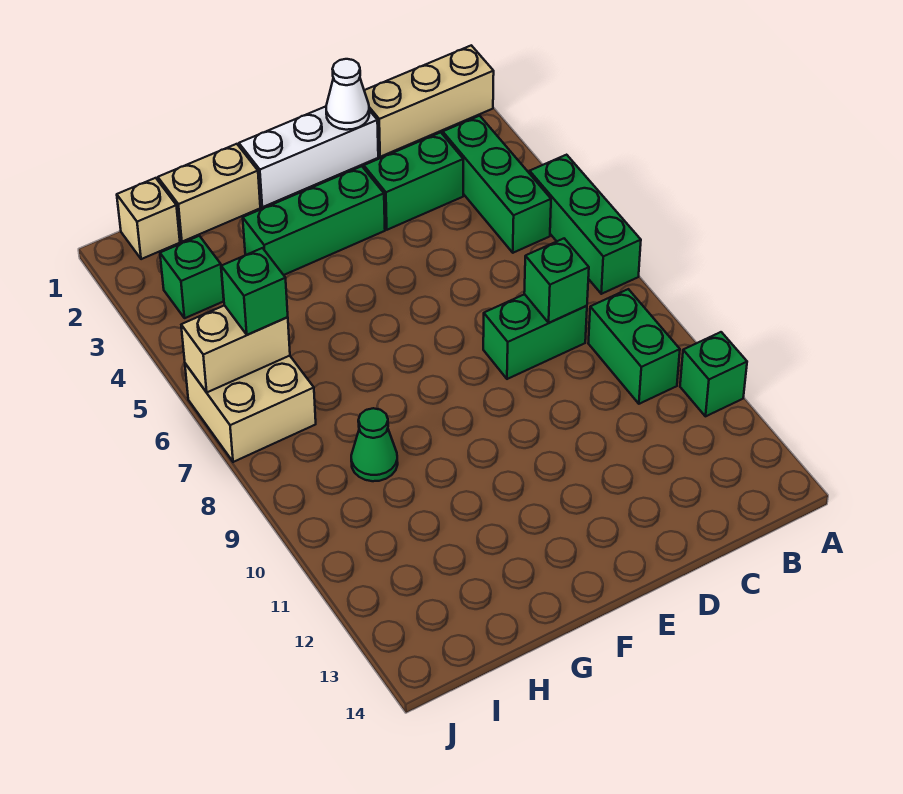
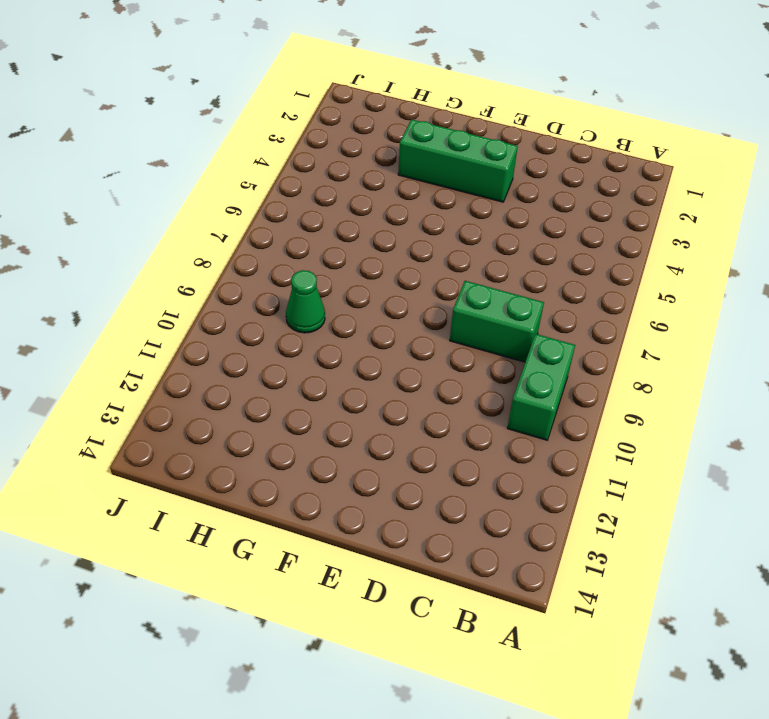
none -> tan 1x3 brick [364,45,494,157]
none -> green 1x3 brick [530,155,641,294]
none -> green 1x1 brick [680,332,747,416]

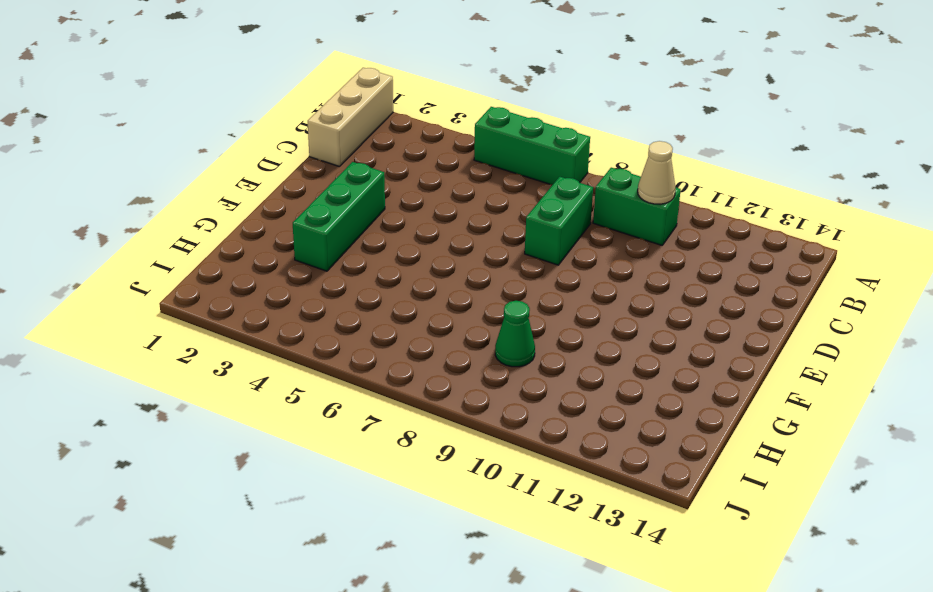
tan 1x1 cone [638,141,676,204] -> none
none -> green 1x1 brick [680,332,747,416]
none -> green 1x3 brick [443,116,551,253]
none -> green 1x2 brick [364,132,463,230]

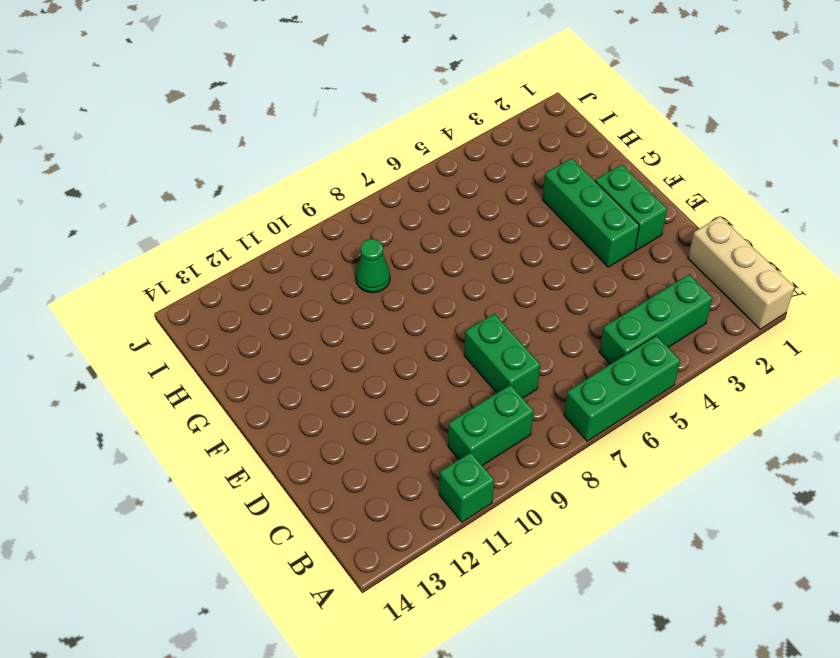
green 1x2 brick [595,165,667,250] -> green 1x2 brick moved to [364,132,463,230]
none -> white 1x3 brick [239,107,378,207]
none -> tan 1x2 brick [158,144,260,242]
none -> tan 1x1 brick [117,178,180,259]

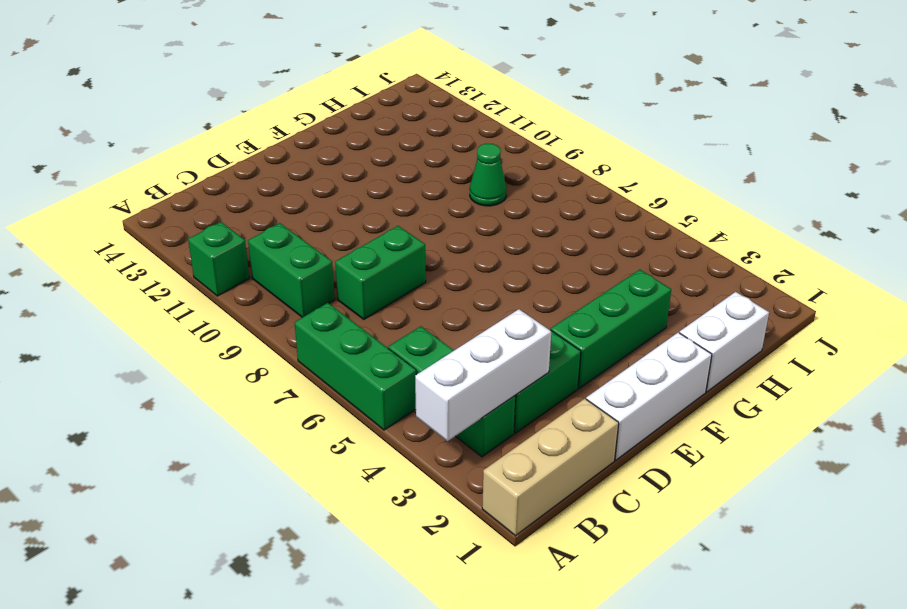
white 1x3 brick [415,309,551,441] -> none
white 1x2 brick [679,292,769,392] -> tan 1x2 brick [158,144,260,242]
none -> tan 1x1 brick [117,178,180,259]
none -> green 1x1 brick [160,236,224,318]
none -> tan 2x2 brick [185,356,316,462]

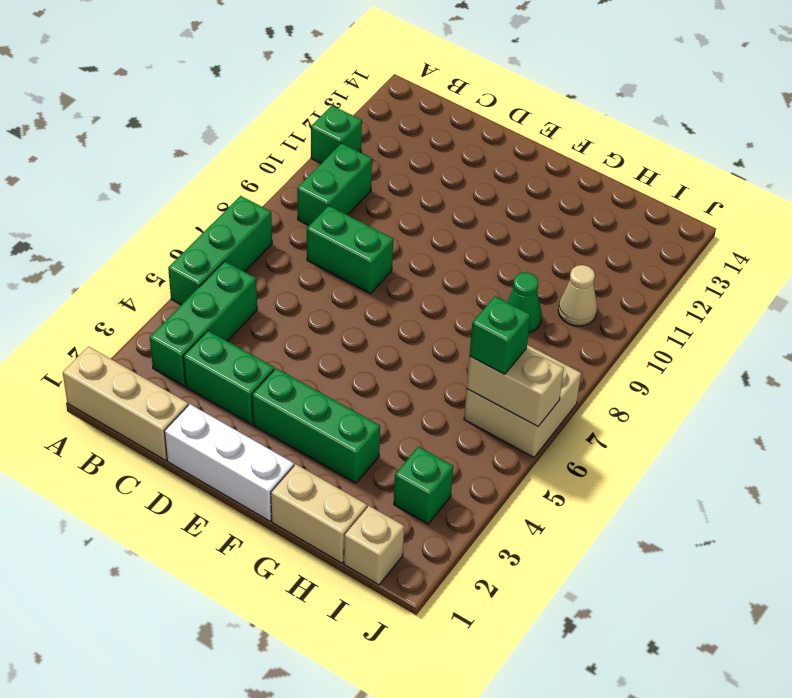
tan 1x1 cone [558,265,597,326] -> none
none -> green 1x1 brick [524,238,589,323]
none -> white 1x1 cone [326,59,369,130]

